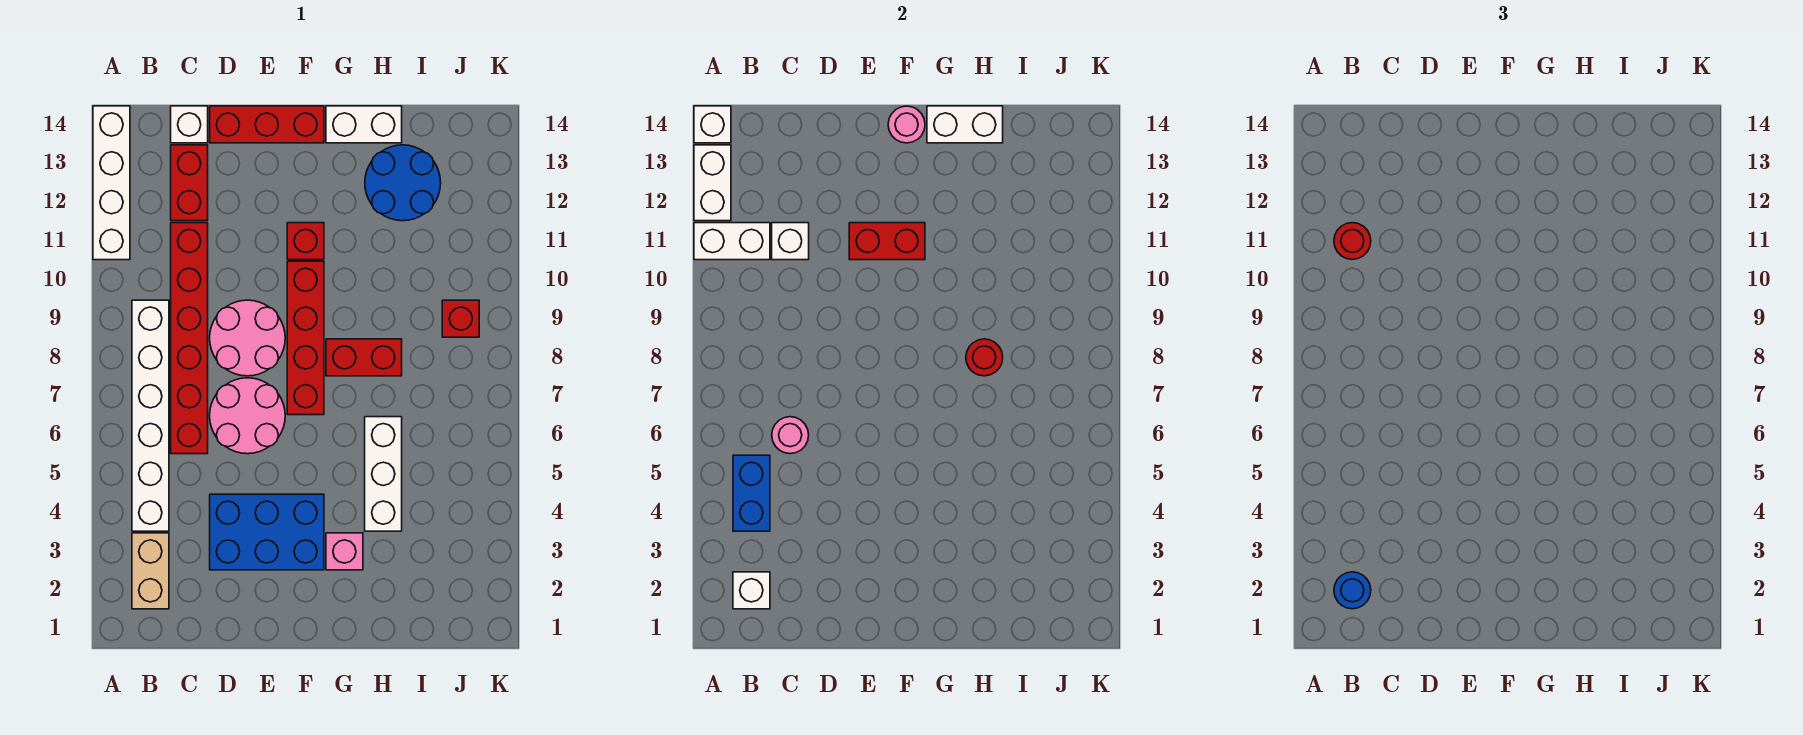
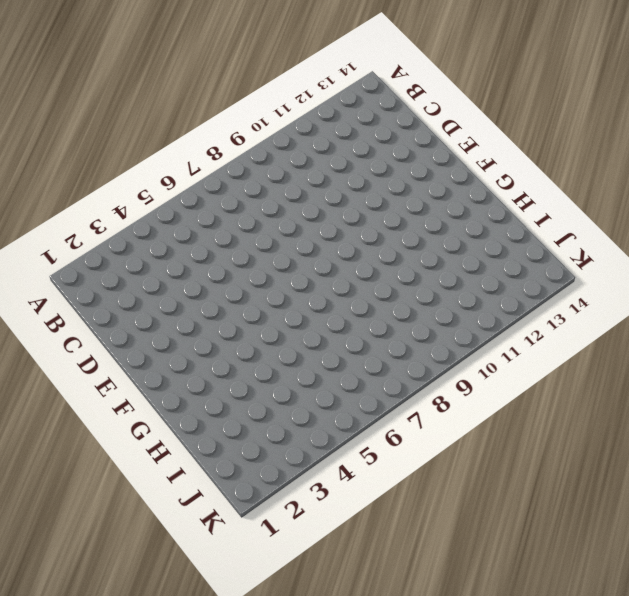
none -> white 1x4 brick [93,106,130,260]
none -> tan 1x2 brick [132,533,169,609]
none -> white 1x6 brick [132,300,169,531]
none -> red 1x6 brick [171,223,208,454]

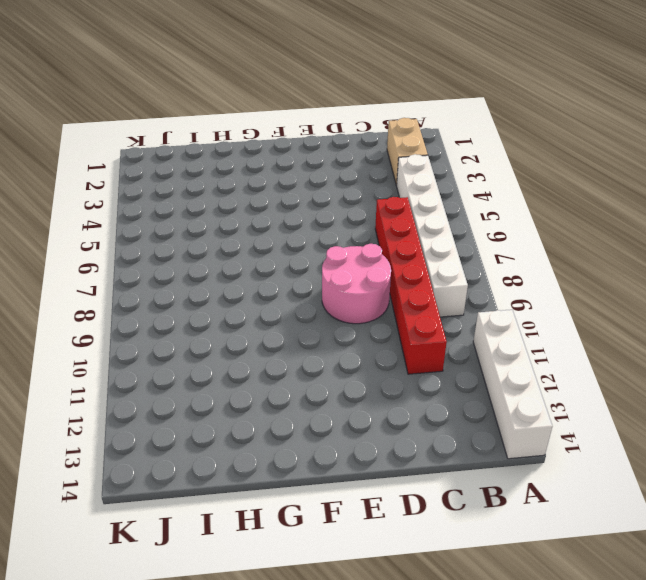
none -> red 1x2 brick [171,145,208,221]
none -> white 1x1 brick [171,106,208,143]
none -> blue 2x3 brick [210,494,324,570]
none -> pink 2x2 round brick [210,378,285,454]

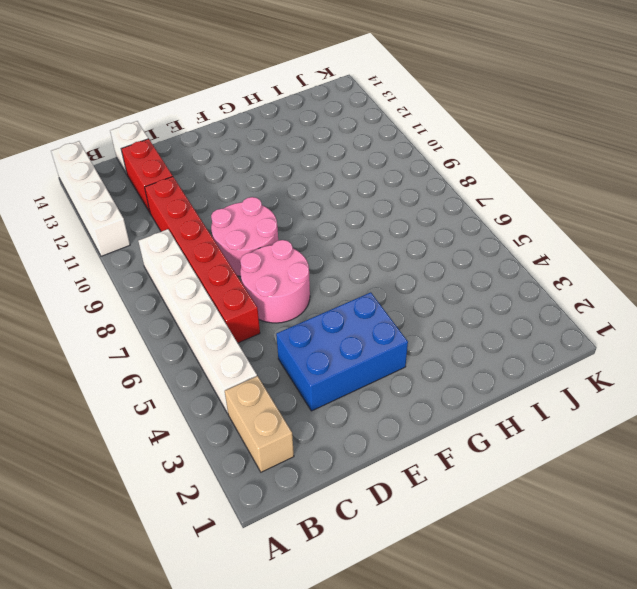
none -> red 1x3 brick [210,106,324,143]
none -> red 1x4 brick [287,261,324,415]
none -> red 1x1 brick [287,223,324,260]
none -> pink 1x1 brick [326,533,363,570]

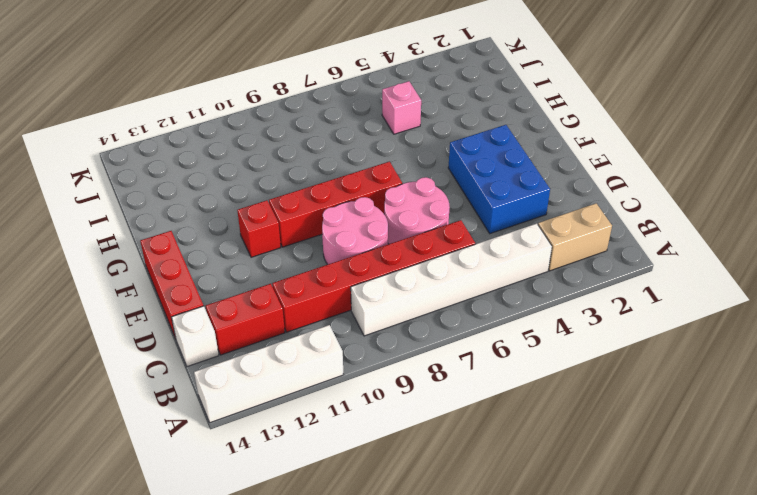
pink 1x1 brick [382,81,421,134] -> pink 1x1 brick moved to [326,533,363,570]
none -> red 1x2 brick [326,339,402,376]
none -> white 1x2 brick [326,106,402,143]
none -> white 1x3 brick [365,417,402,531]
none -> blue 2x2 round brick [365,145,441,221]

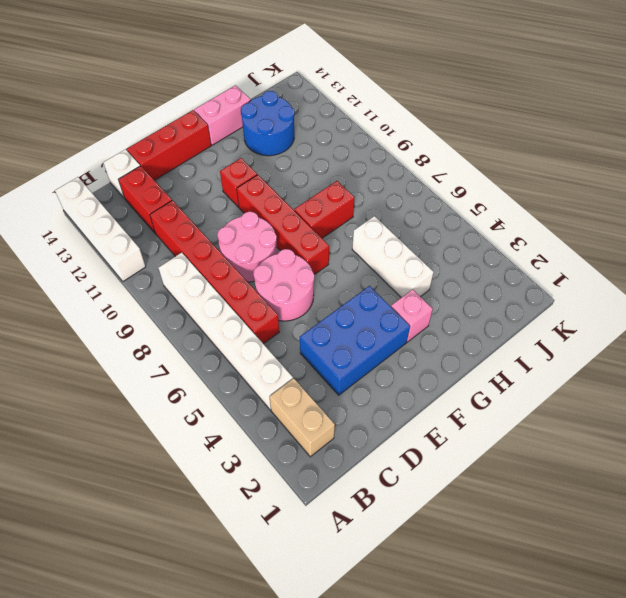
pink 1x2 brick [194,85,251,145] -> white 1x2 brick [326,106,402,143]
none -> red 1x1 brick [442,300,479,337]
none -> white 1x2 brick [694,223,770,260]
none -> white 1x2 brick [694,145,731,221]
none -> white 1x1 brick [694,106,731,143]

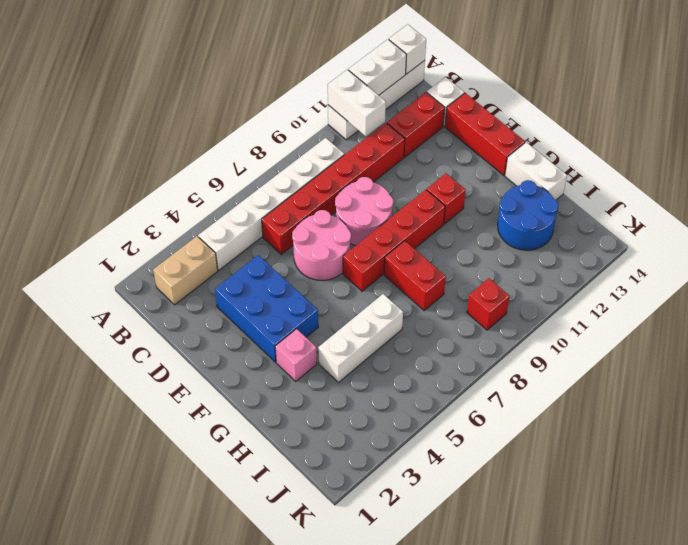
none -> white 1x1 brick [733,572,770,609]
none -> blue 1x2 brick [733,455,770,531]
none -> pink 1x1 round brick [772,417,809,454]
none -> white 1x1 brick [772,223,809,260]

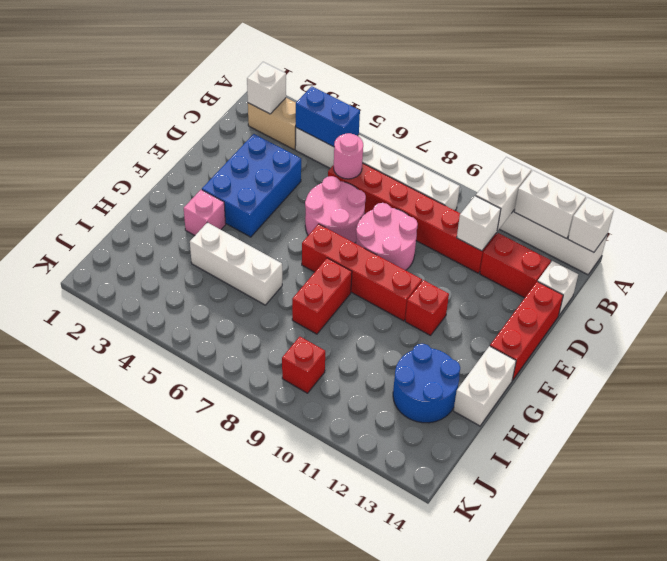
none -> red 1x2 brick [849,223,925,260]
none -> pink 1x1 round brick [888,106,925,143]
none -> white 1x2 brick [927,106,1003,143]
none -> red 1x1 round brick [966,339,1003,376]

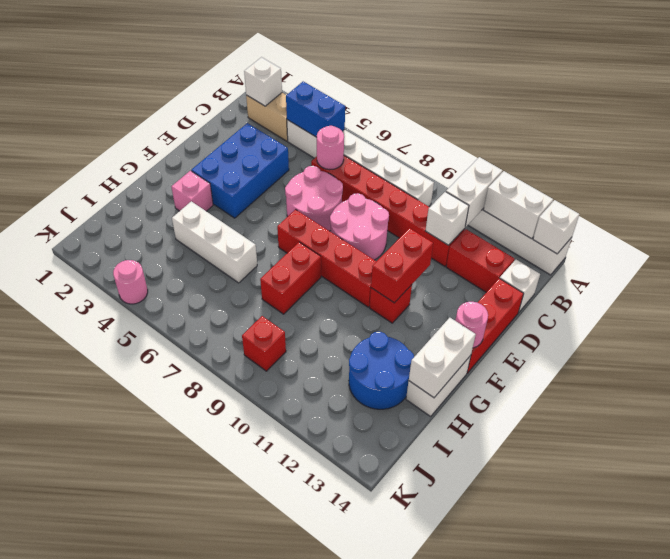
pink 1x1 round brick [113,260,148,304] -> none
none -> red 1x1 round brick [966,339,1003,376]
none -> blue 1x1 round brick [1334,572,1371,609]
none -> red 1x1 round brick [1334,223,1371,260]

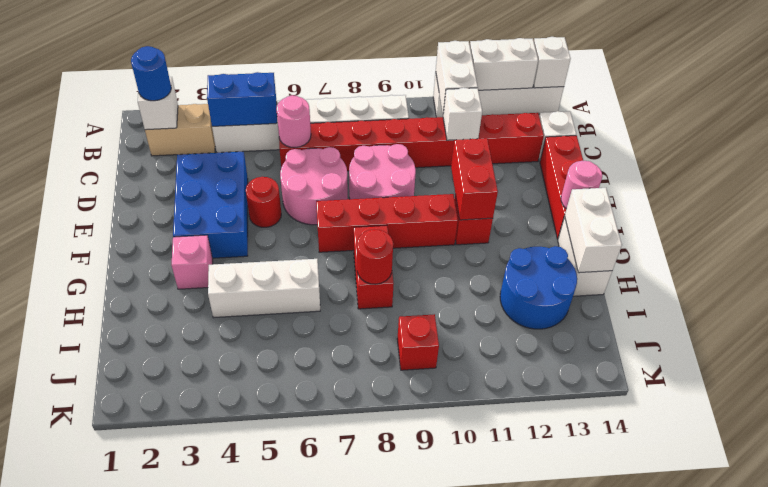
red 1x1 round brick [246,177,281,227] -> red 1x1 round brick moved to [1334,223,1371,260]

